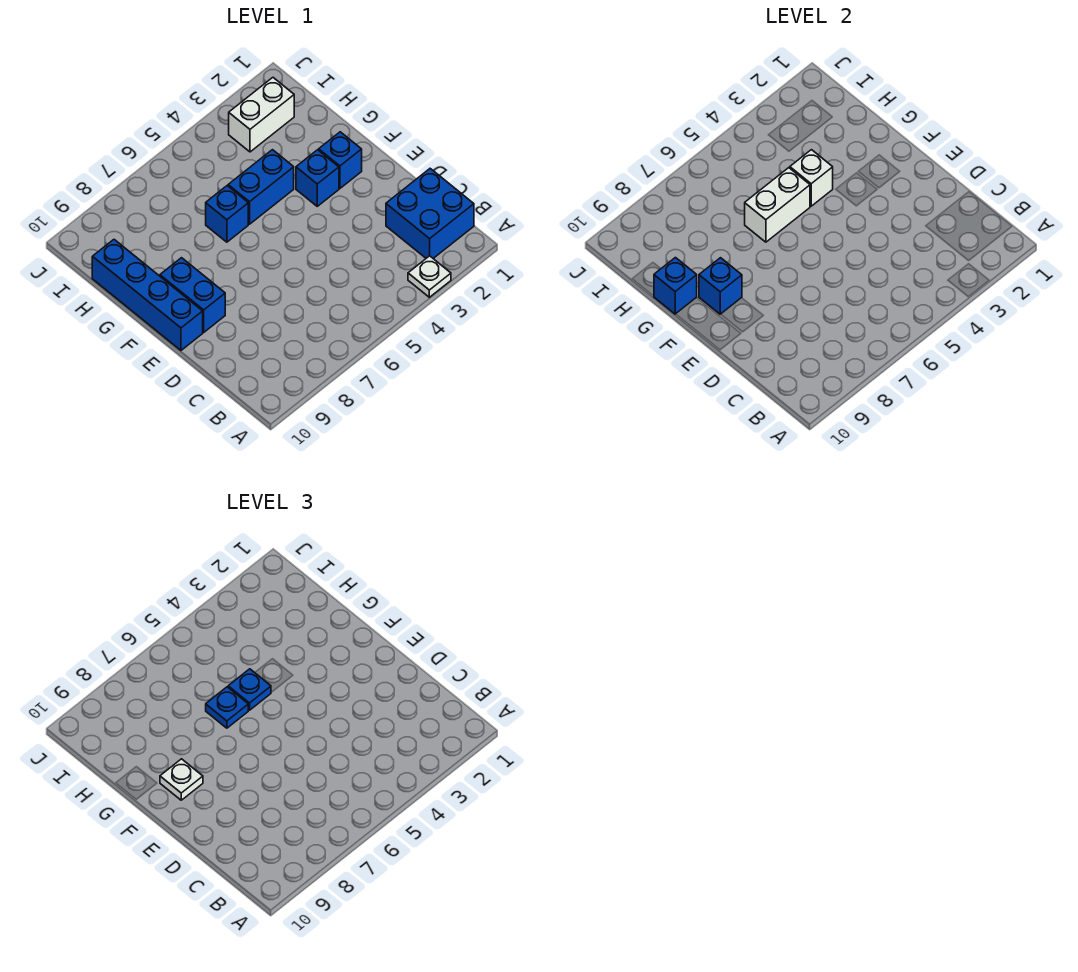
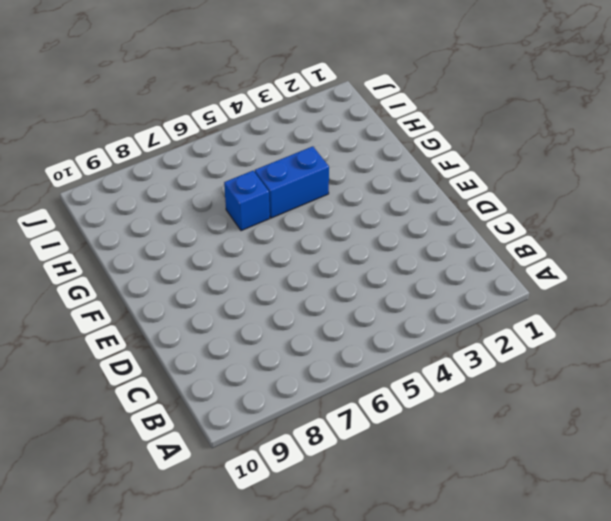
none -> white 1x1 plate [408,256,451,297]
none -> blue 2x2 brick [386,169,474,258]
none -> blue 1x2 brick [160,258,225,332]

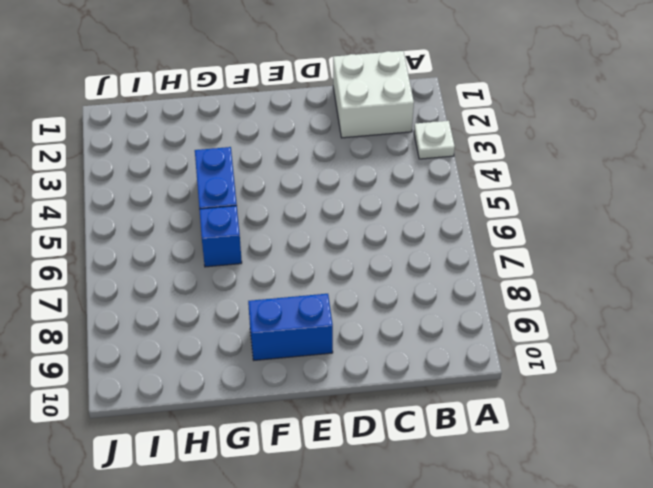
white 2x2 brick [333,51,414,138] -> blue 2x2 brick [386,169,474,258]
none -> blue 1x4 brick [92,240,203,350]
none -> blue 1x1 brick [319,132,362,188]
none -> blue 1x1 brick [296,150,339,206]

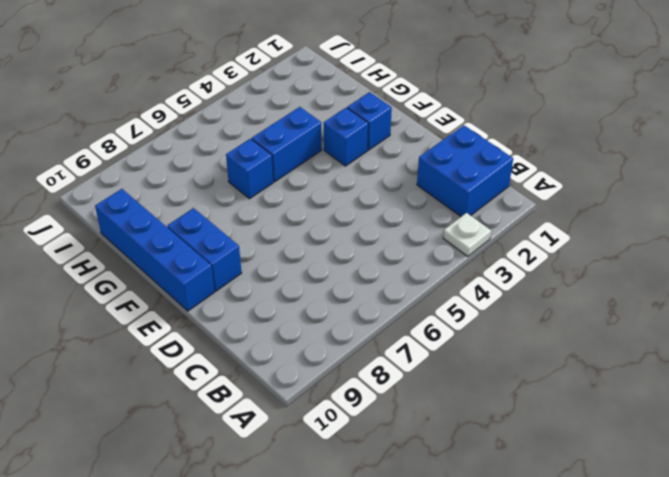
none -> white 1x2 brick [229,78,294,152]
none -> blue 1x1 brick [699,258,742,314]
none -> white 1x1 brick [790,150,833,206]

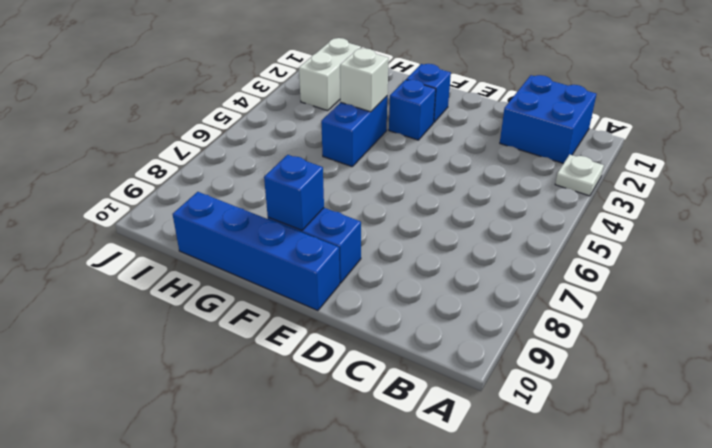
none -> blue 1x1 brick [206,186,248,242]
none -> white 1x2 brick [745,168,810,242]
none -> blue 1x1 brick [654,258,697,314]

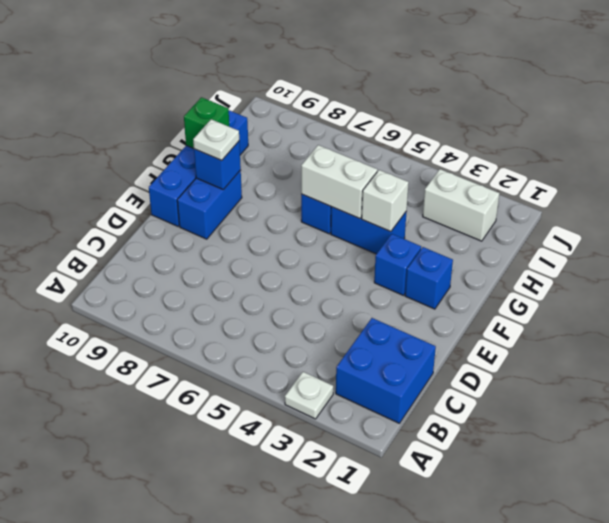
green 1x1 brick [184,97,229,148] -> blue 1x1 brick [654,258,697,314]
none -> blue 1x1 plate [228,669,271,710]
none -> blue 1x1 plate [206,687,248,728]

